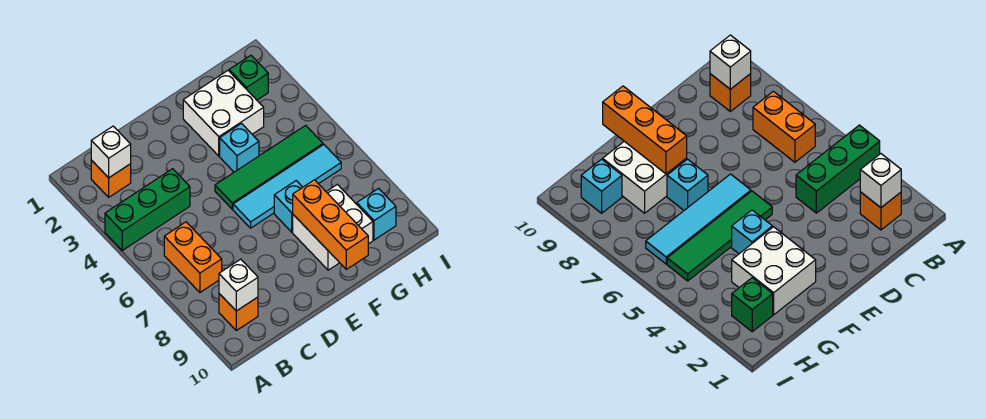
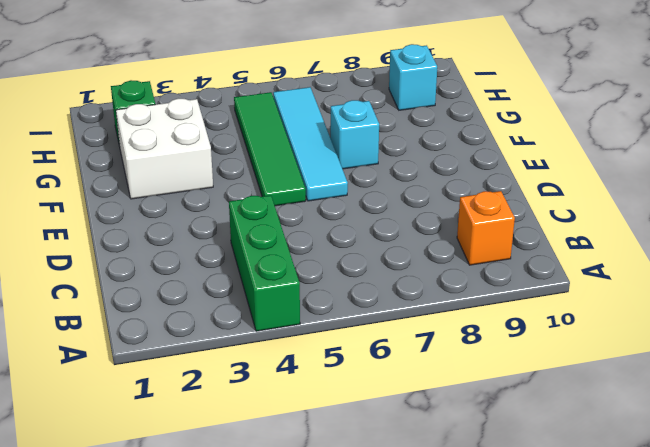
none -> orange 1x1 brick [91,160,131,197]
none -> orange 1x2 brick [164,222,222,292]
none -> cyan 1x1 brick [220,124,259,172]

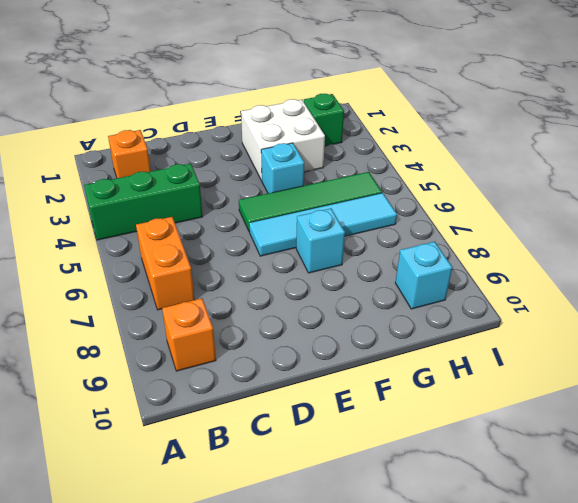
none -> white 2x2 brick [293,184,373,270]
none -> white 1x1 brick [91,126,131,178]
none -> white 1x1 brick [219,259,258,311]

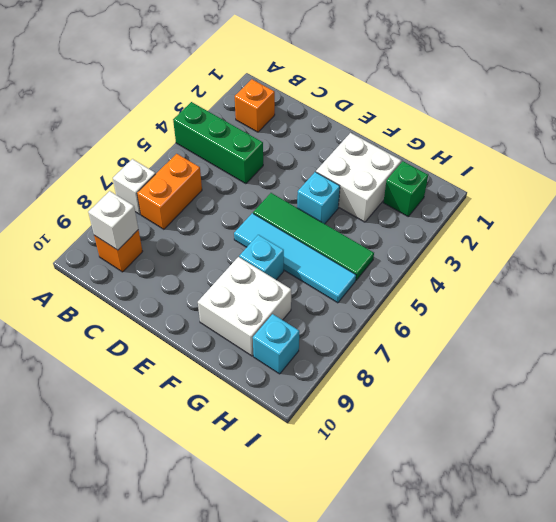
white 1x1 brick [113,159,155,214] -> white 1x1 brick moved to [91,126,131,178]
none -> orange 1x3 brick [293,180,368,269]

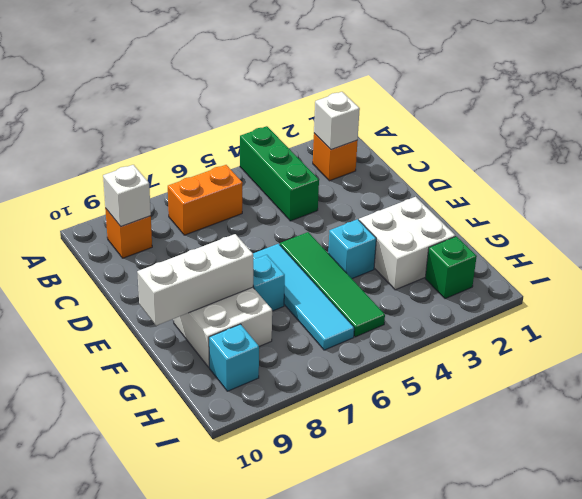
white 1x3 brick [137,234,253,326] -> orange 1x3 brick [293,180,368,269]

